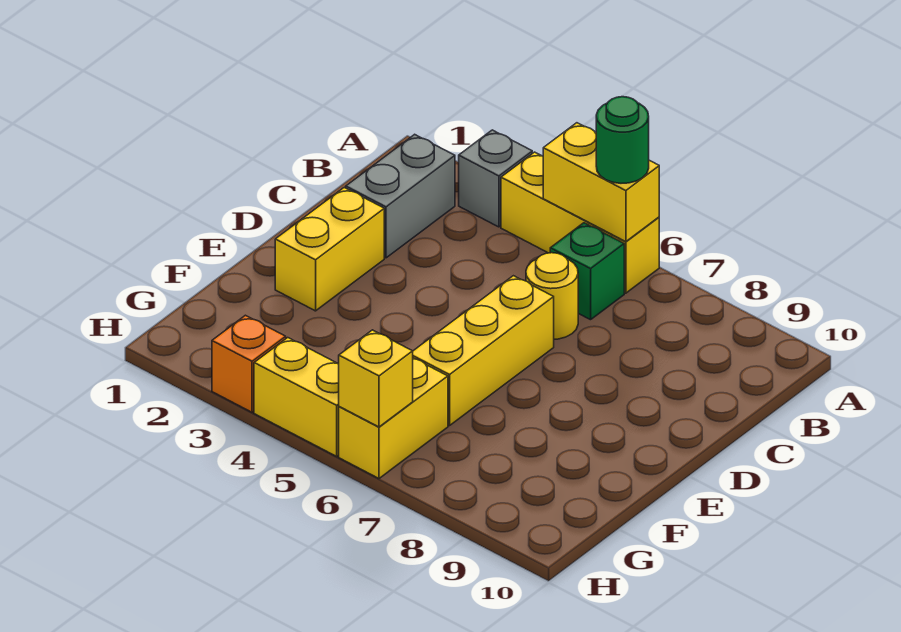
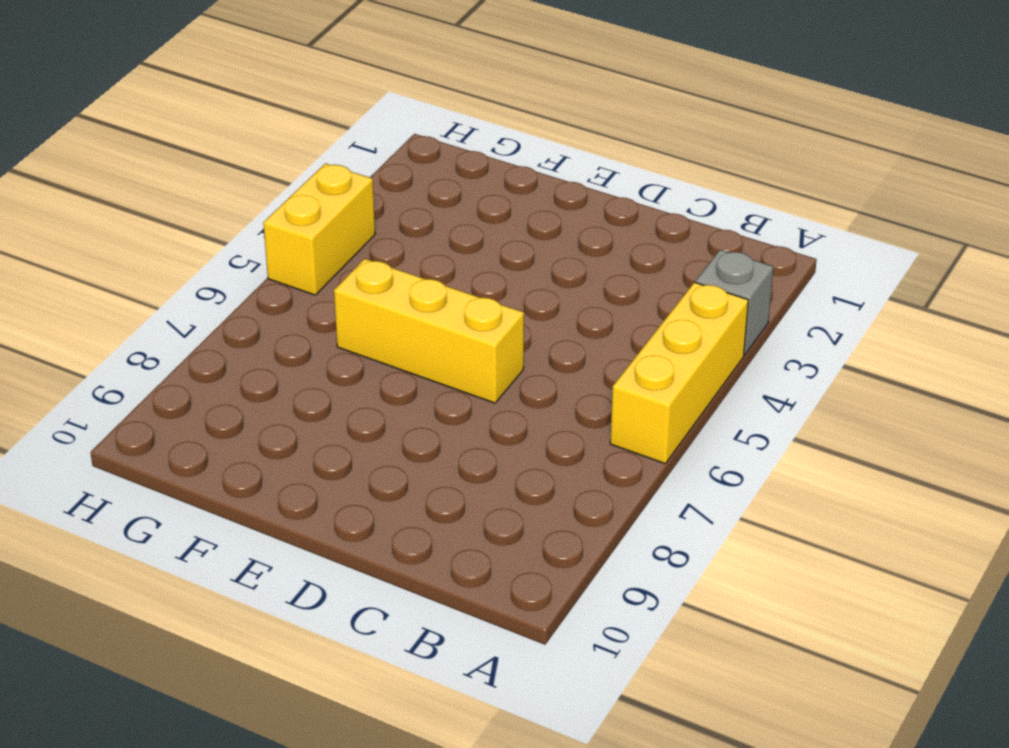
none -> grey 1x2 brick [346,134,455,258]
none -> green 1x1 brick [550,223,624,320]
none -> yellow 1x1 round brick [526,253,578,339]

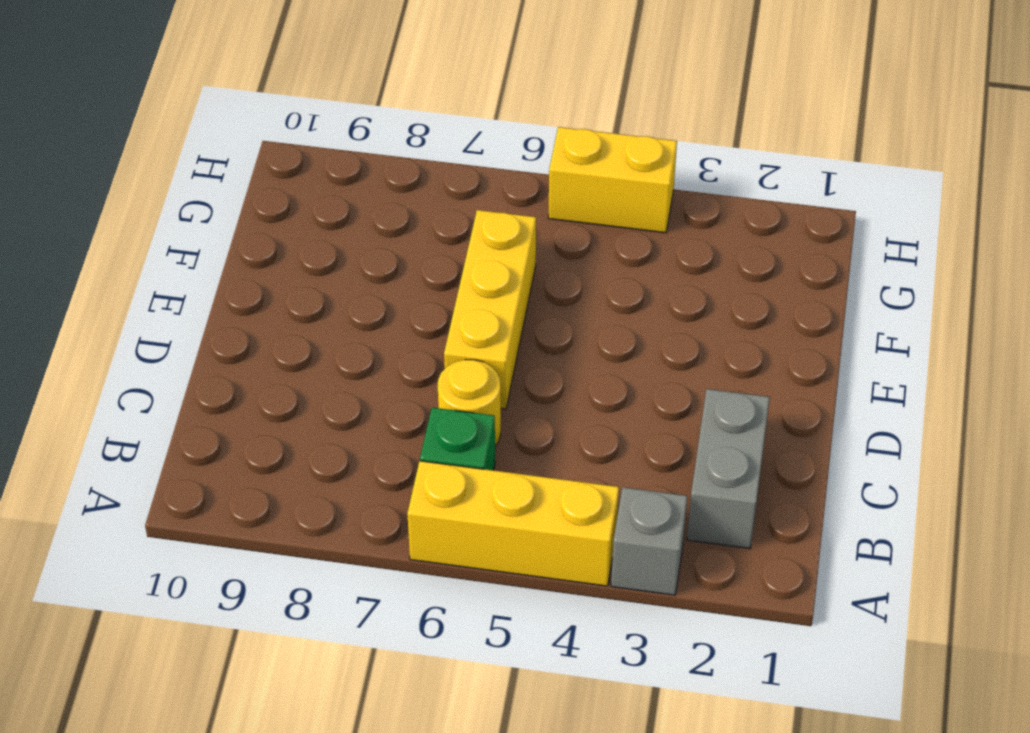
none -> yellow 1x2 brick [275,188,384,311]
none -> yellow 1x2 brick [339,358,448,478]
none -> orange 1x1 brick [212,315,286,412]

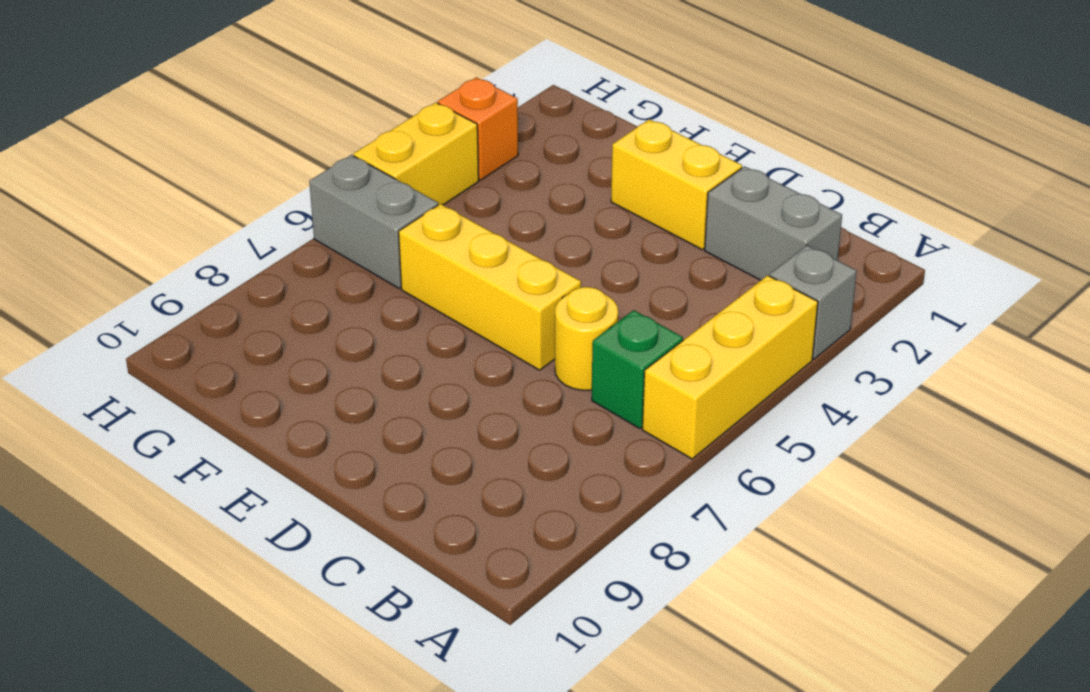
grey 1x2 brick [309,155,438,289] -> yellow 1x2 brick [339,358,448,478]
none -> yellow 1x2 brick [543,123,659,242]
none -> yellow 1x1 brick [339,330,413,427]
none -> green 1x1 round brick [596,97,649,183]

